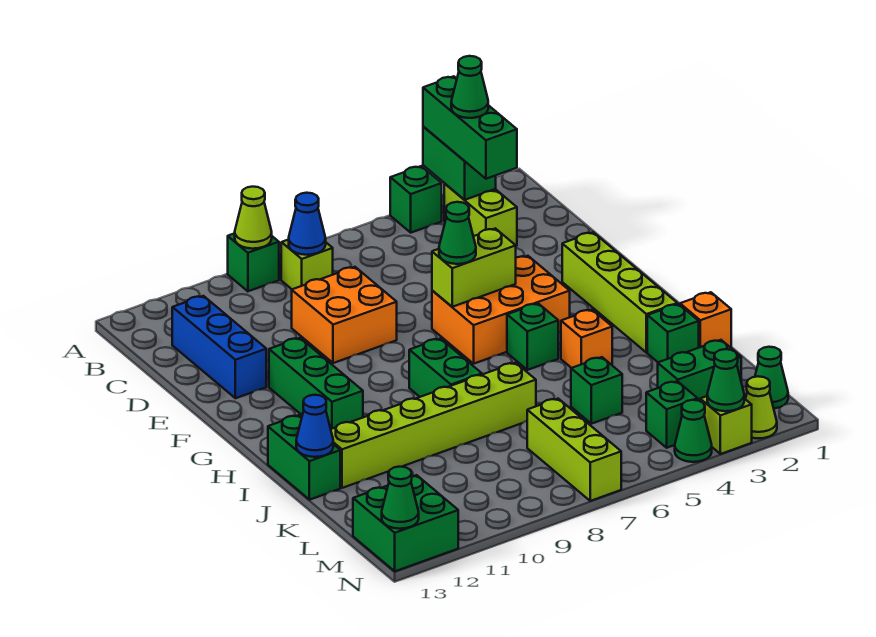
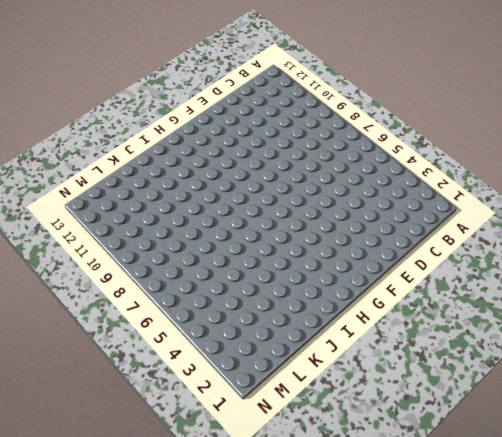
none -> green 1x1 brick [390,166,442,233]
none -> green 1x1 brick [228,233,279,291]
none -> lime 1x2 brick [444,184,517,246]
none -> lime 1x1 brick [281,240,333,289]

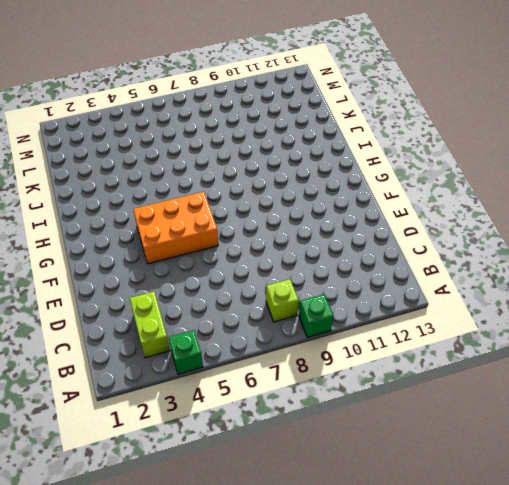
none -> blue 1x3 brick [172,296,266,398]
none -> orange 2x2 brick [292,267,397,363]
none -> lime 1x4 brick [562,232,677,353]
none -> green 1x3 brick [269,338,363,429]

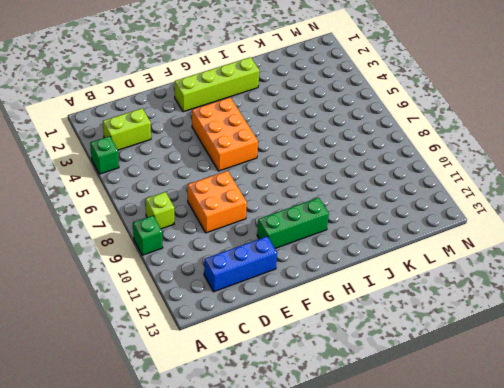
none -> green 1x1 brick [507,303,558,370]
none -> green 1x2 brick [409,339,482,397]
none -> orange 1x1 brick [561,310,612,368]
none -> green 1x2 brick [268,415,340,500]

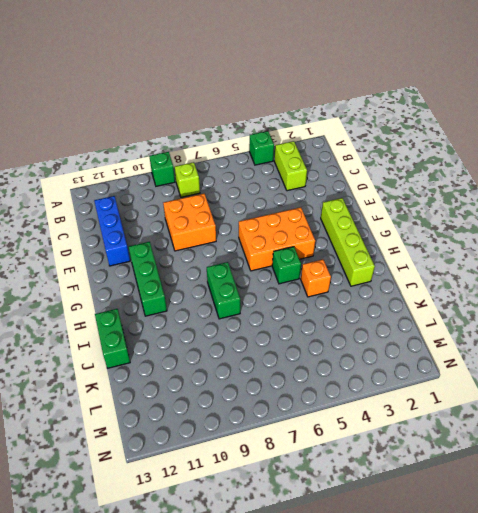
none -> orange 1x1 brick [680,292,731,348]
none -> green 1x1 brick [647,304,699,362]
none -> lime 1x6 brick [331,363,536,488]
none -> green 1x1 brick [571,357,622,424]

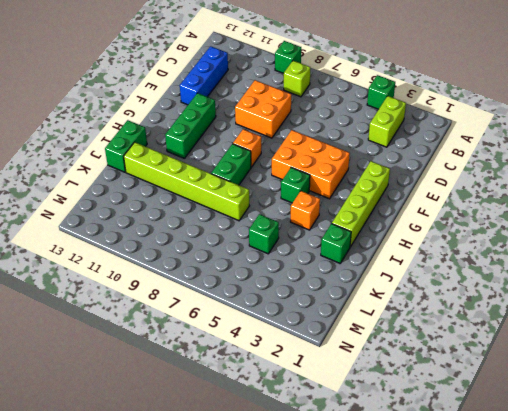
orange 1x1 brick [233,129,261,167] -> orange 1x1 brick moved to [680,292,731,348]
none -> green 1x2 brick [658,340,741,401]
none -> lime 1x3 brick [527,399,621,501]
none -> green 1x1 cone [755,347,788,409]
none -> green 1x1 brick [646,381,698,448]

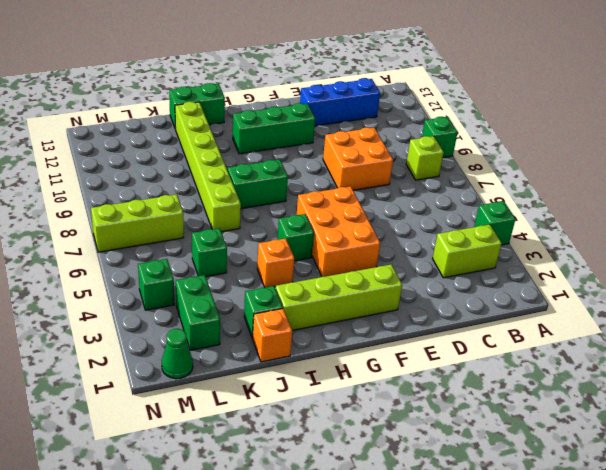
none -> green 2x2 brick [353,475,458,571]
none -> lime 1x1 cone [746,376,777,438]
none -> lime 1x1 brick [700,396,752,454]
none -> green 1x1 cone [675,400,712,462]

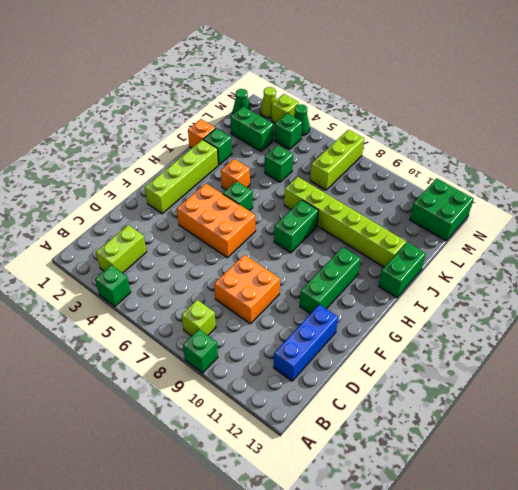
none -> green 1x2 brick [423,126,496,200]
none -> lime 1x1 cone [235,187,272,249]
none -> blue 1x1 cone [289,193,326,255]
none -> lime 1x2 brick [432,228,516,307]

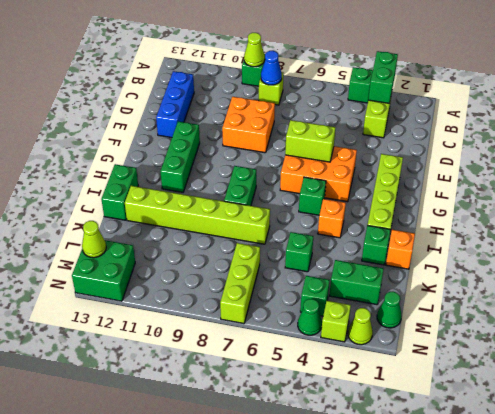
lime 1x1 cone [82,221,106,258] -> none
none -> blue 1x1 cone [296,395,333,457]
none -> green 1x1 cone [707,349,744,411]
none -> green 1x1 cone [382,467,419,529]
none -> green 1x3 brick [423,76,517,179]

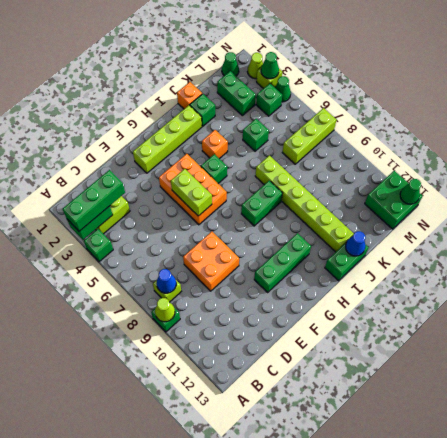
none -> blue 1x3 brick [172,296,266,398]
none -> green 1x1 cone [439,202,476,264]
none -> green 1x1 cone [451,56,488,118]

